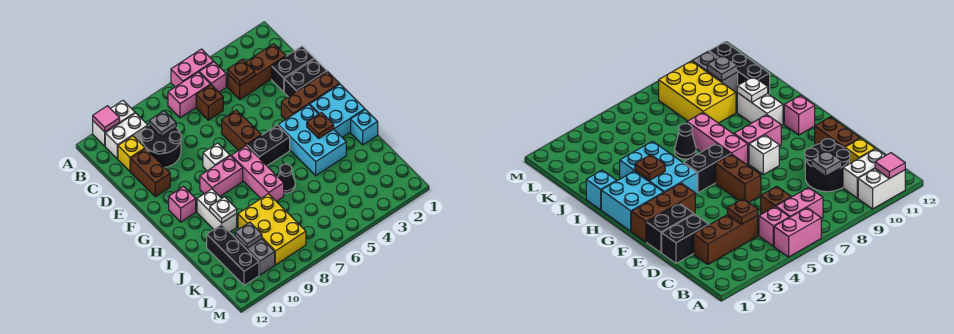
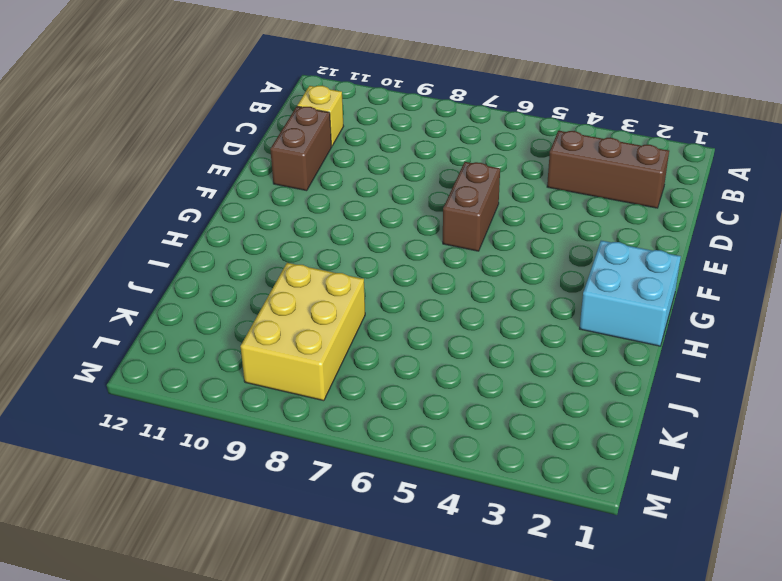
none -> pink 1x2 brick [171,49,214,87]
none -> white 1x2 brick [93,101,135,146]
none -> pink 1x1 brick [199,62,226,92]
none -> pink 1x2 brick [168,72,211,118]

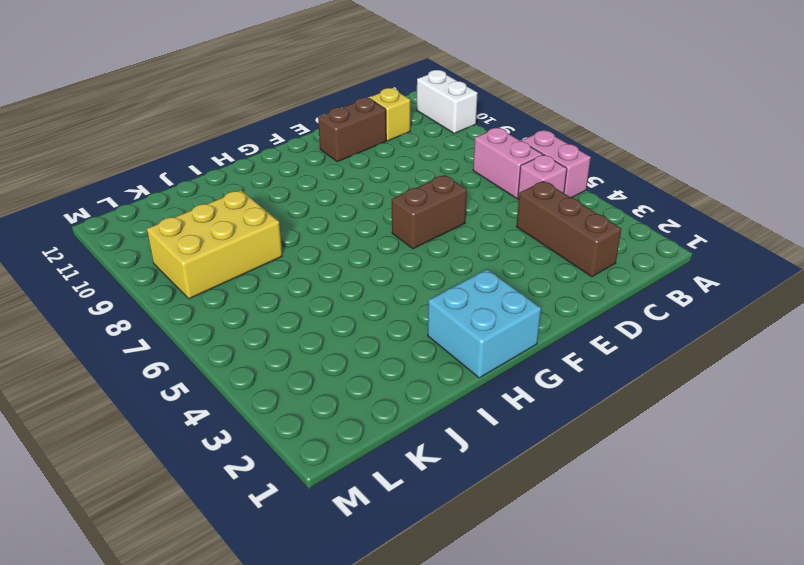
none -> white 1x2 brick [105,113,148,159]
none -> brown 1x1 brick [196,85,223,120]
none -> black 2x2 round brick [141,125,181,167]
none -> black 1x2 brick [272,46,314,92]

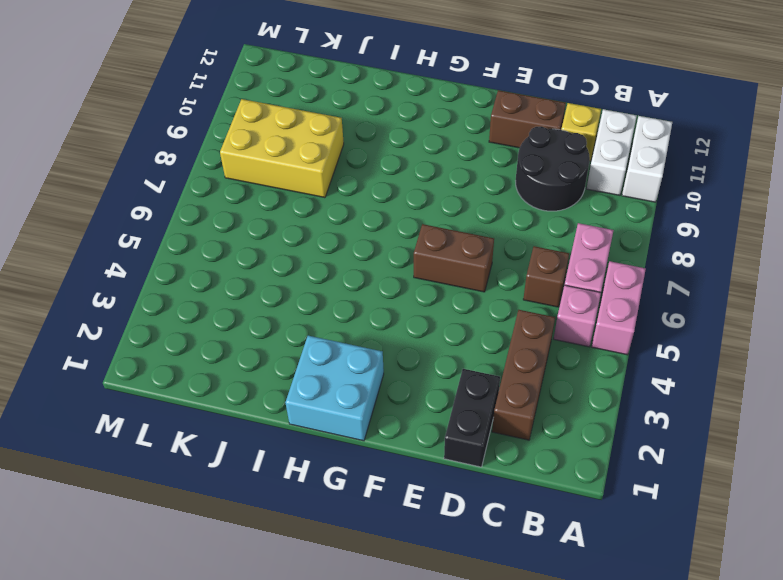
none -> black 1x2 brick [284,59,327,97]
none -> brown 1x3 brick [281,72,339,120]
none -> white 1x1 brick [203,143,230,171]
none -> cyan 2x3 brick [278,105,346,176]

